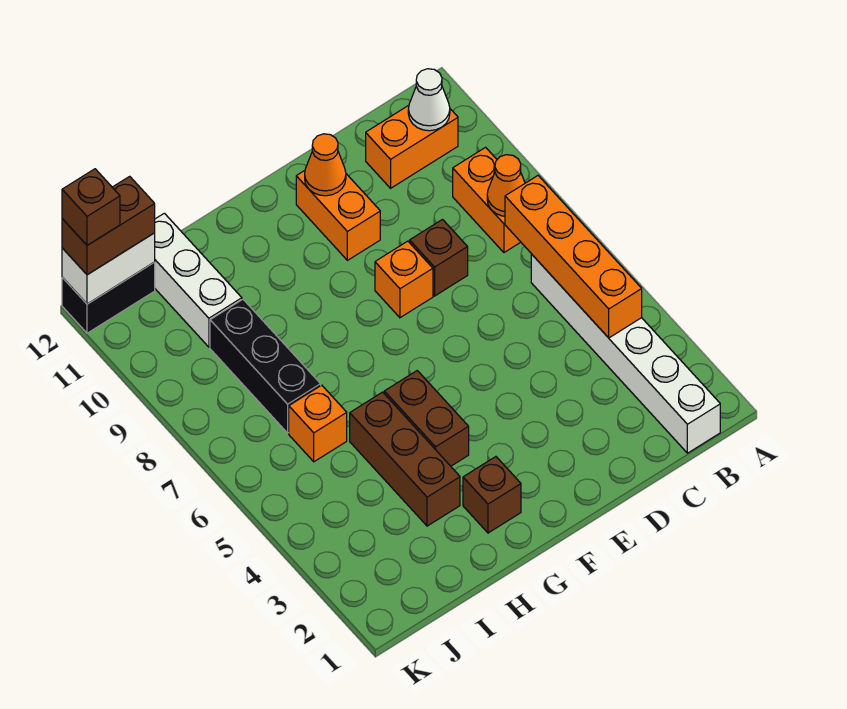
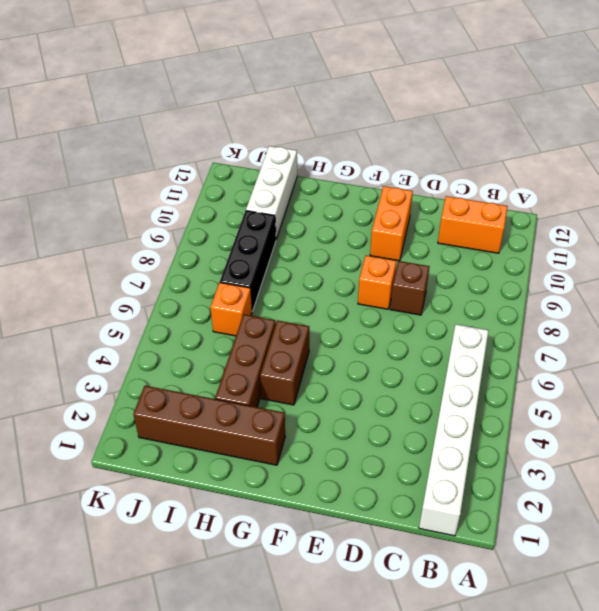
brown 1x4 brick [133,386,285,465] -> brown 1x1 brick [463,457,521,533]
none -> orange 1x2 brick [453,147,520,252]
none -> black 1x2 brick [62,262,155,333]
none -> orange 1x4 brick [505,176,642,338]

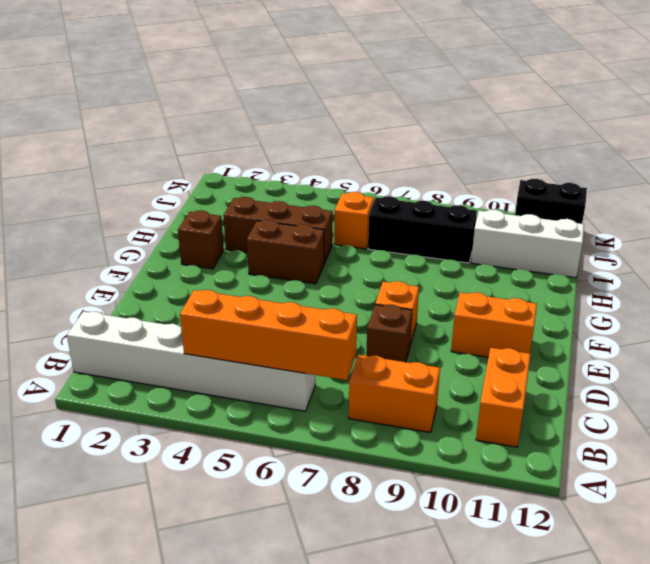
black 1x2 brick [515,179,587,224] -> black 1x2 brick turned to [62,262,155,333]
none -> orange 1x1 cone [487,155,525,216]
none -> white 1x1 cone [408,69,450,131]
none -> orange 1x1 cone [305,134,346,196]

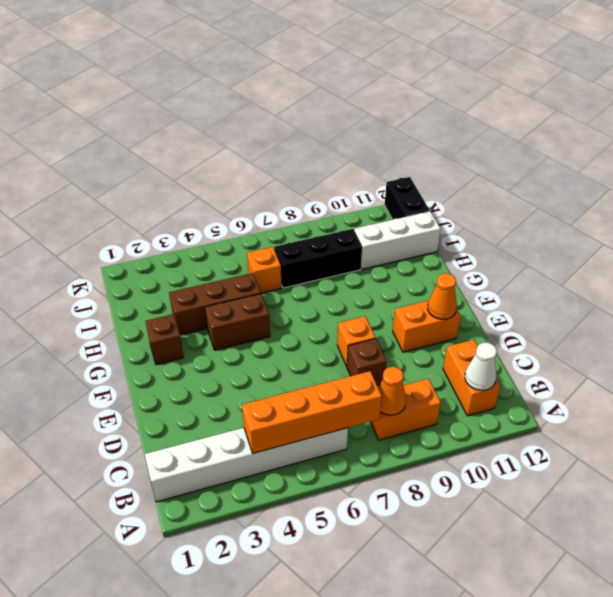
none -> white 1x2 brick [62,233,155,304]
none -> brown 1x2 brick [62,176,155,275]
none -> brown 1x1 brick [62,169,120,245]

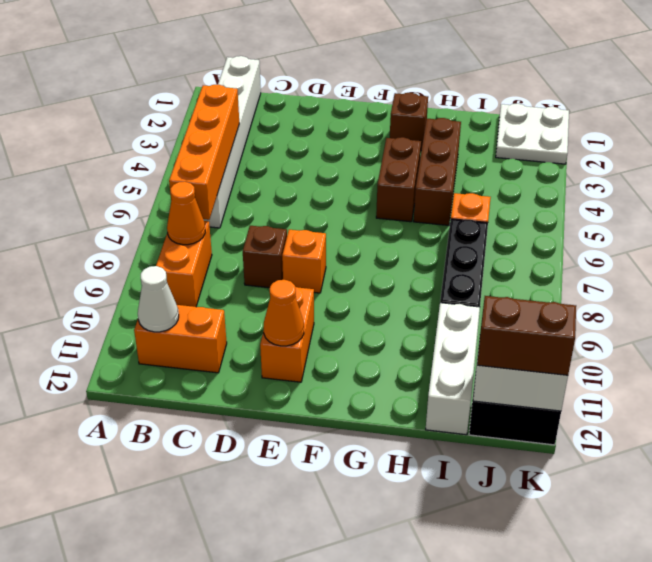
white 2x2 plate [496,104,569,164] -> none
none -> brown 1x1 brick [62,169,120,245]

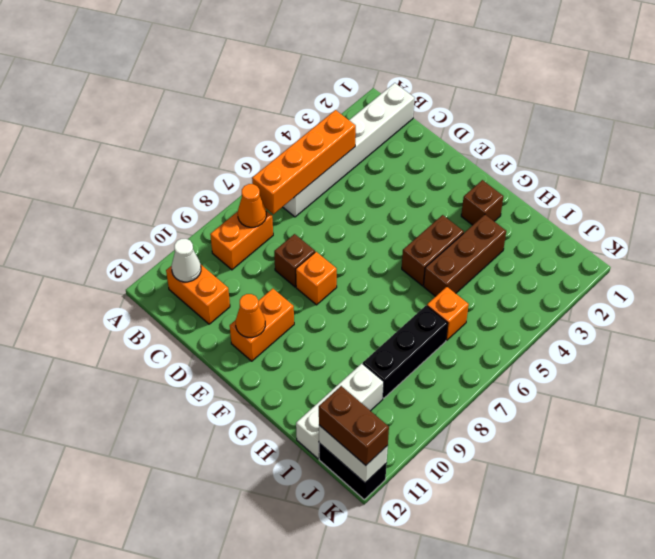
none -> brown 1x1 brick [62,169,120,245]

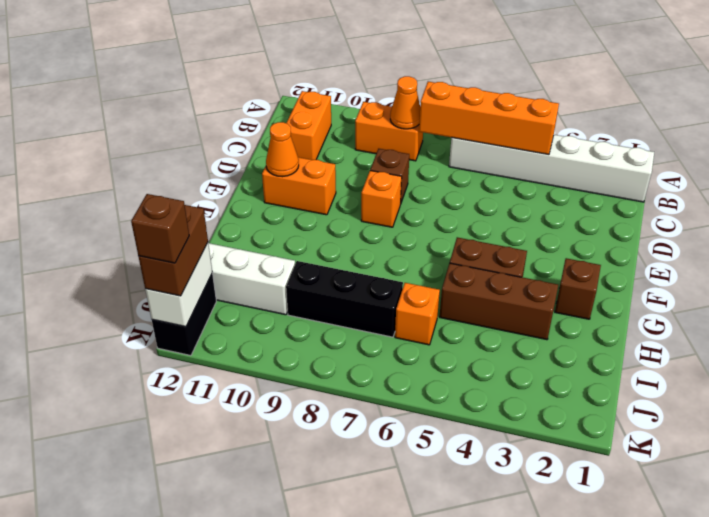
none -> white 1x1 cone [408,69,450,131]

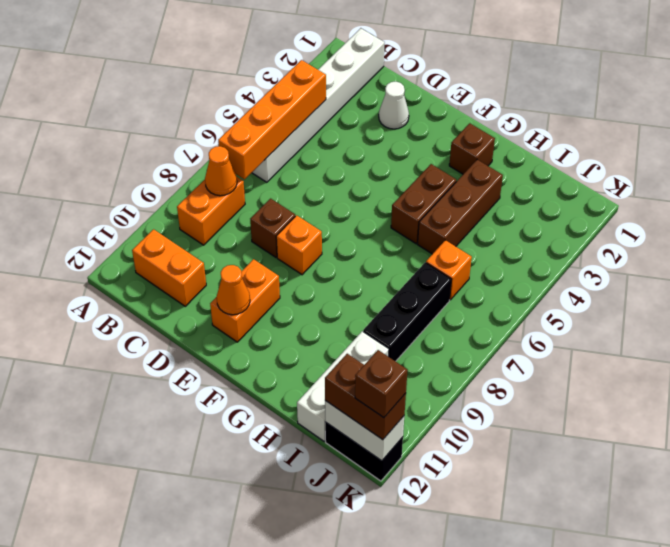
white 1x1 cone [379,82,409,129] -> white 1x1 cone moved to [408,69,450,131]

